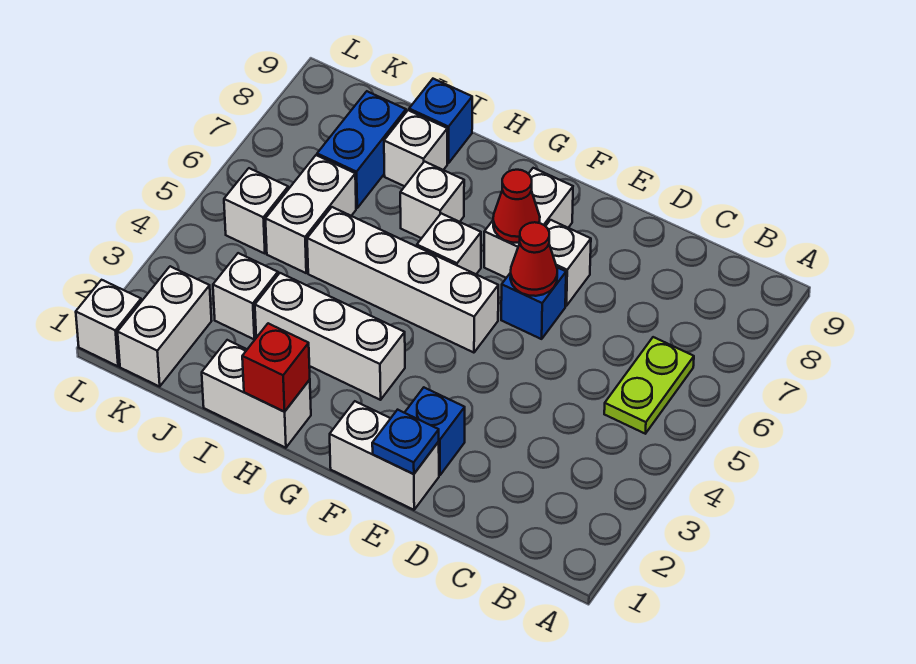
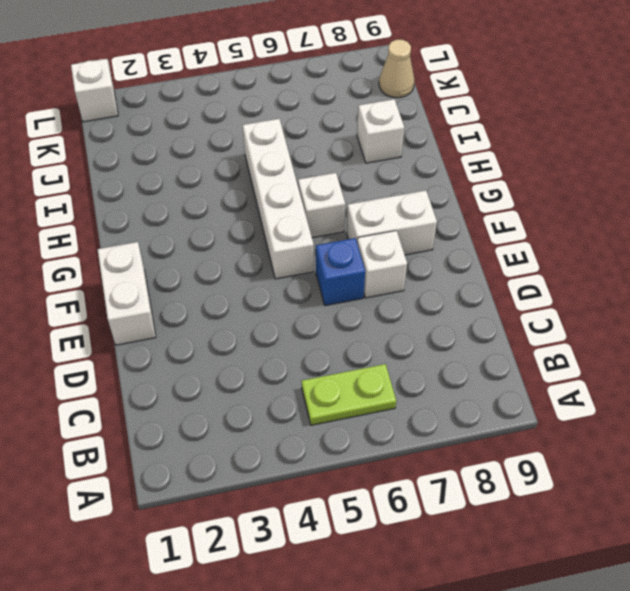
tan 1x1 cone [379,40,414,98] -> none
none -> blue 1x1 brick [405,388,465,475]
none -> white 1x3 brick [255,273,405,400]
none -> white 1x2 brick [202,340,311,448]

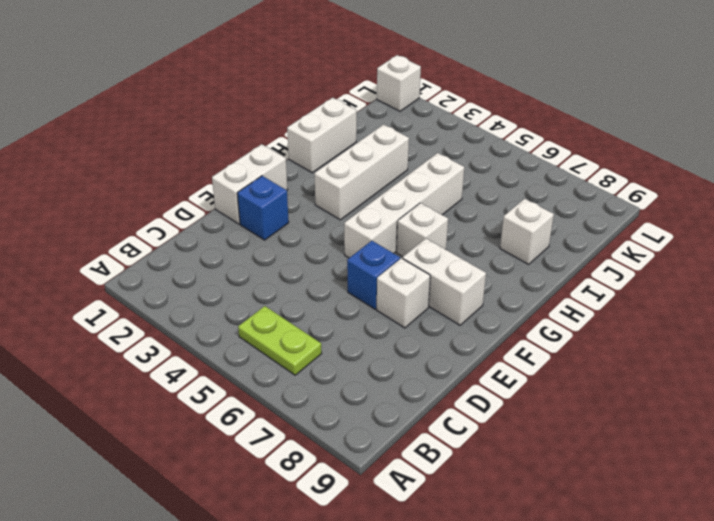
none -> white 1x1 brick [400,162,464,238]
none -> blue 1x1 brick [409,79,472,163]
none -> white 1x1 brick [213,253,278,339]

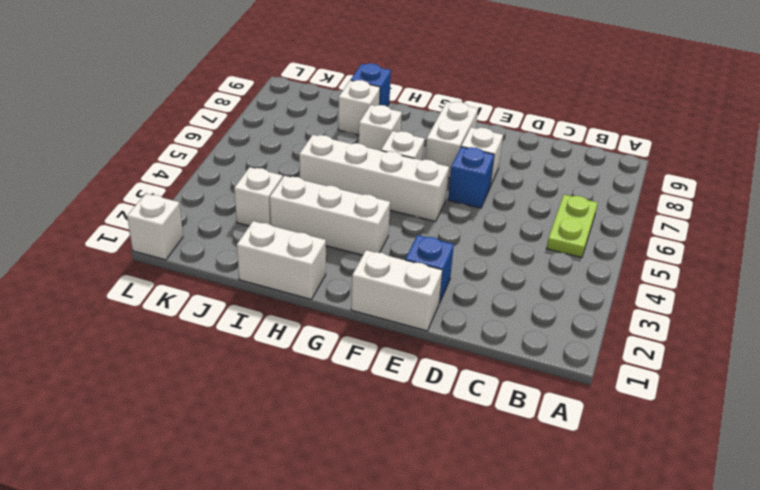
none -> white 1x2 brick [265,155,356,273]
none -> blue 1x2 brick [317,91,406,208]
none -> white 1x2 brick [118,266,211,386]

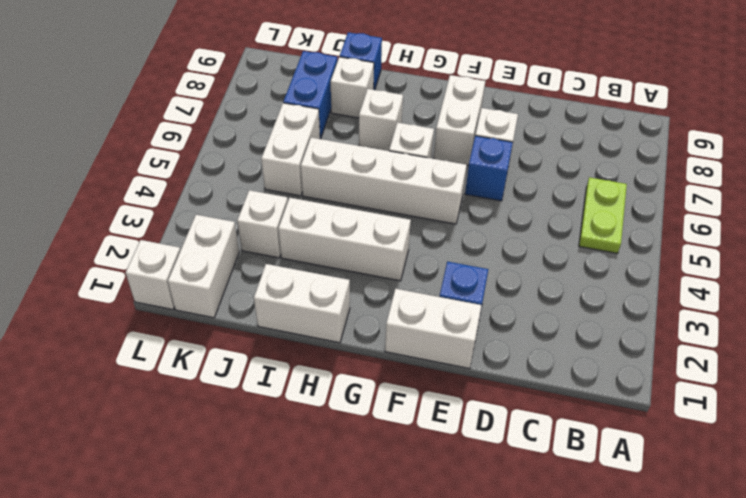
none -> white 1x1 brick [224,168,288,254]
none -> blue 1x1 plate [372,410,439,474]
none -> red 1x1 cone [510,222,557,296]

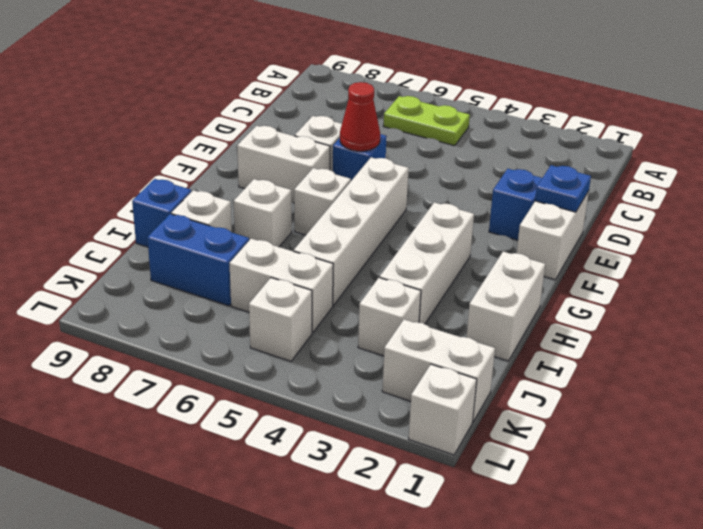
none -> red 1x1 cone [493,170,540,243]
none -> red 1x1 brick [242,323,310,412]

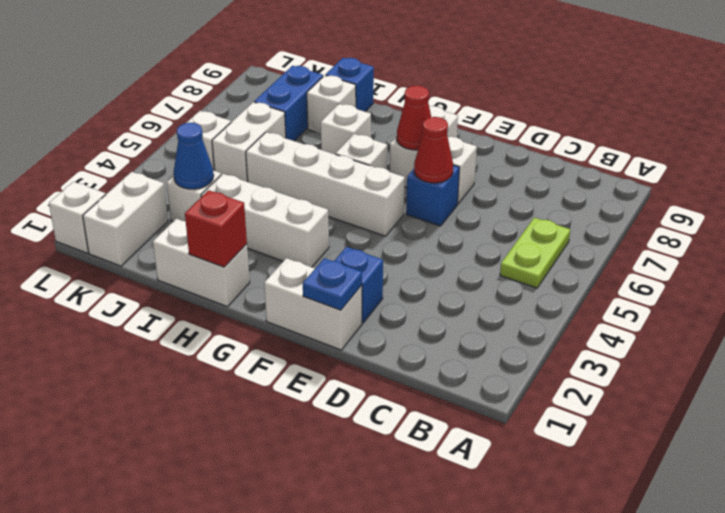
blue 1x1 cone [174,123,214,189] -> none

